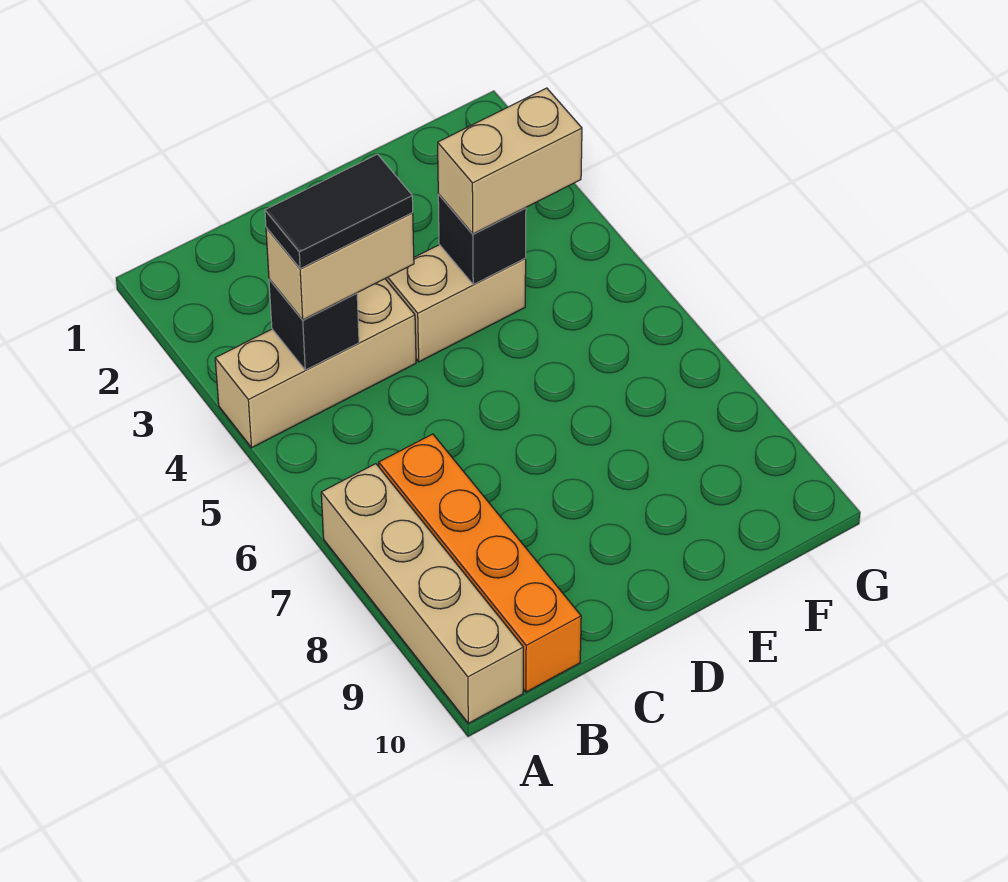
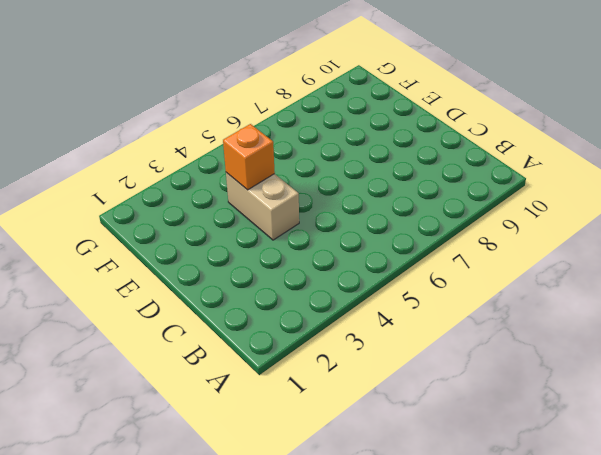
orange 1x1 brick [223,124,275,190] -> black 1x1 brick [438,194,526,284]
none -> tan 1x3 brick [215,279,416,448]
none -> tan 1x4 brick [321,464,523,723]

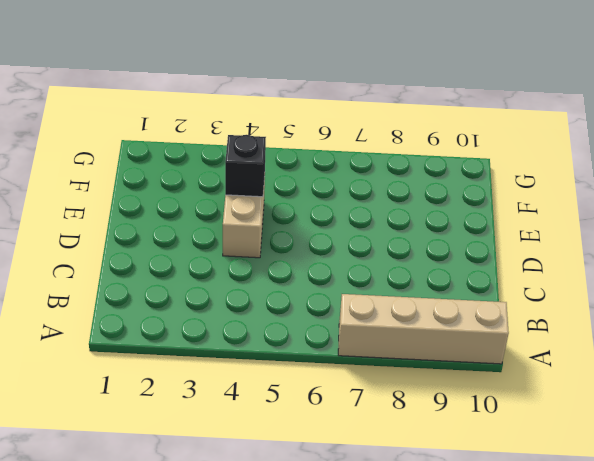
none -> tan 1x3 brick [215,279,416,448]
none -> orange 1x4 brick [379,434,581,692]

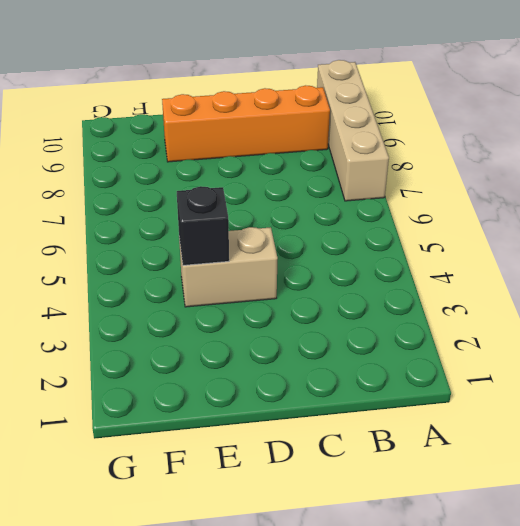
orange 1x4 brick [162,85,330,162] -> orange 1x4 brick turned to [379,434,581,692]
none -> tan 1x3 brick [215,279,416,448]
none -> black 1x1 brick [269,279,359,370]

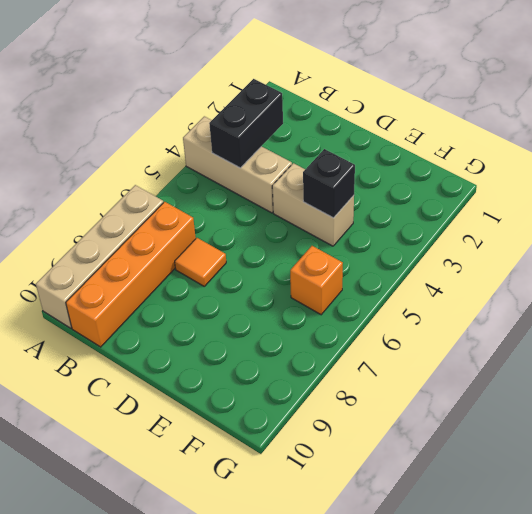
black 1x2 brick [209,79,283,168] -> black 1x1 brick [269,279,359,370]
orange 1x1 tile [175,238,226,286] -> none
orange 1x1 brick [290,246,343,315] -> none
none -> tan 1x2 brick [266,213,414,320]
none -> tan 1x2 brick [438,88,582,234]

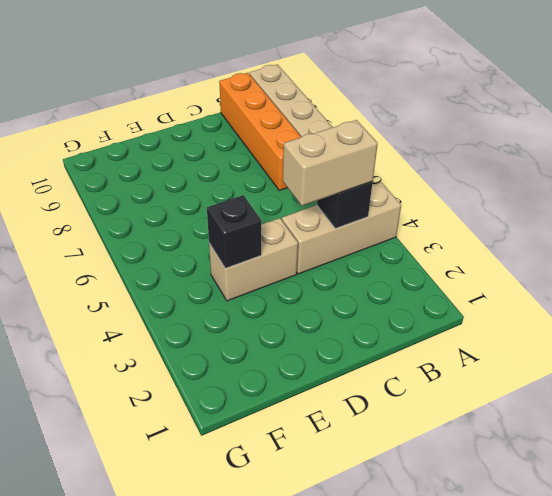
none -> tan 1x2 brick [438,88,582,234]
none -> black 1x2 tile [265,154,413,269]

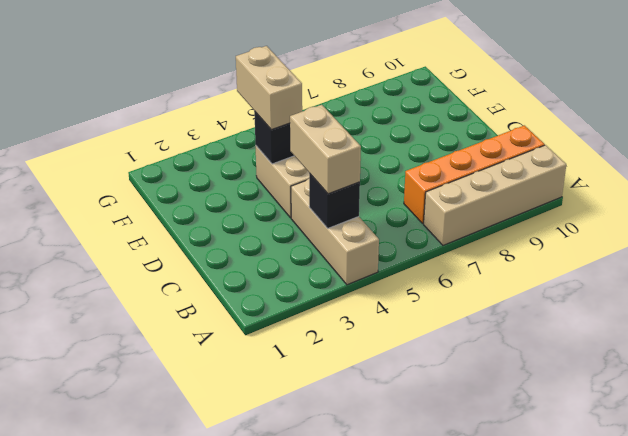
none -> black 1x2 tile [265,154,413,269]

